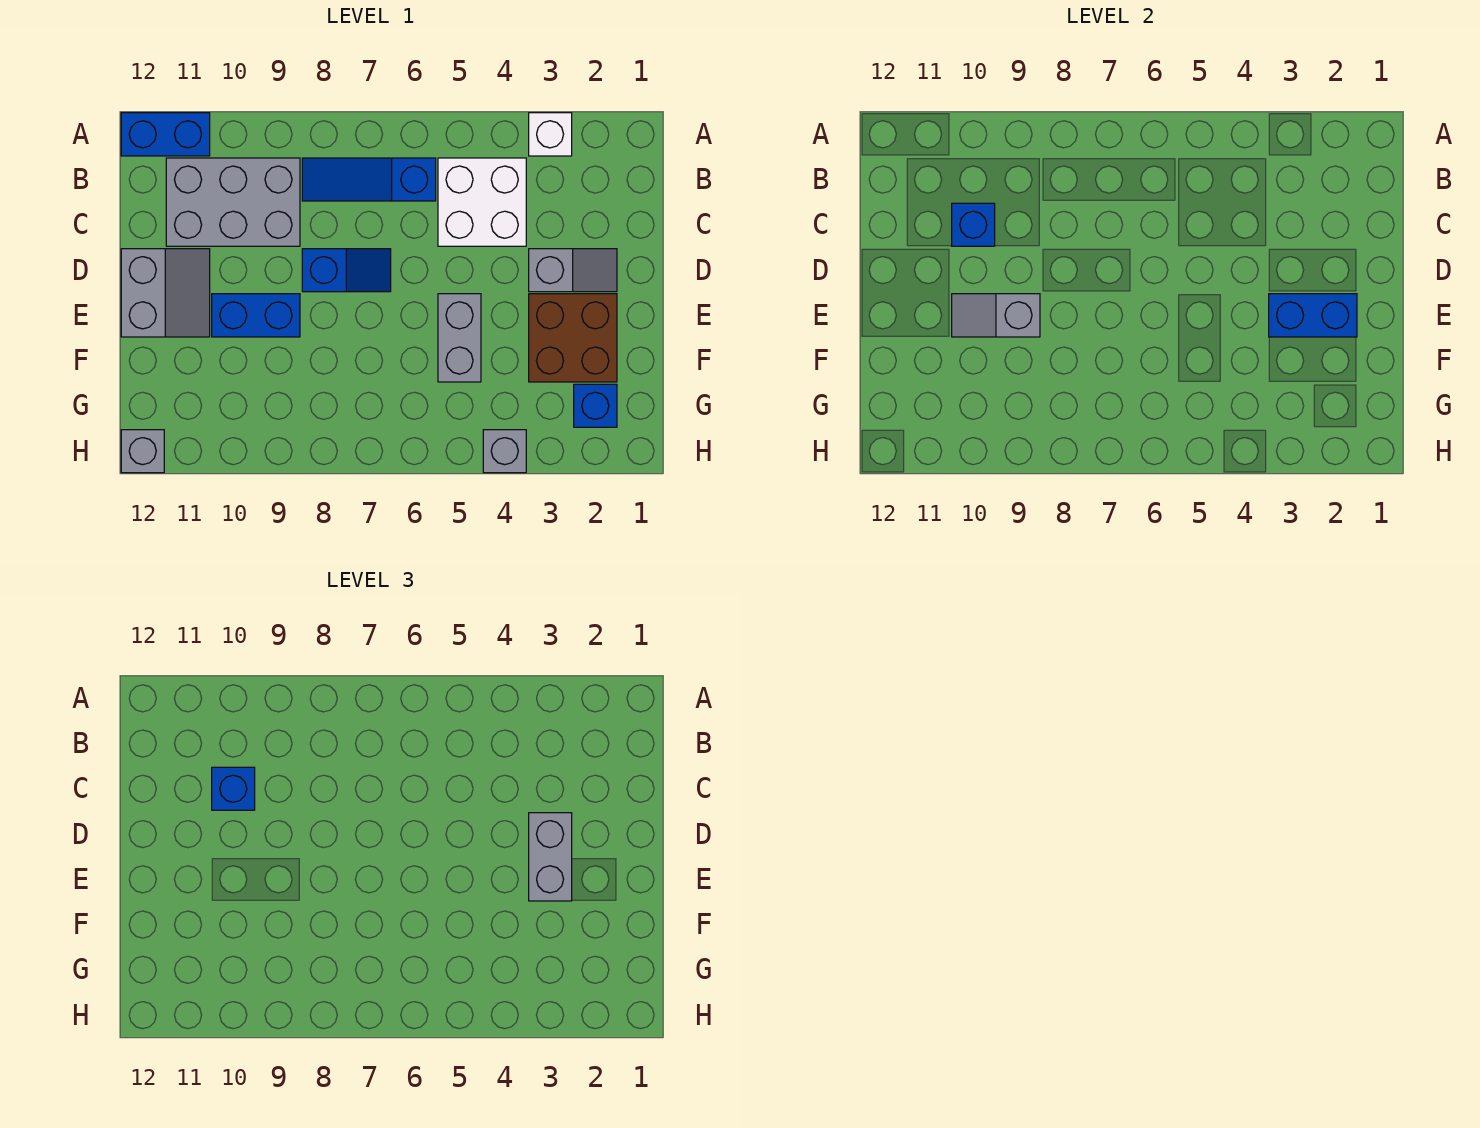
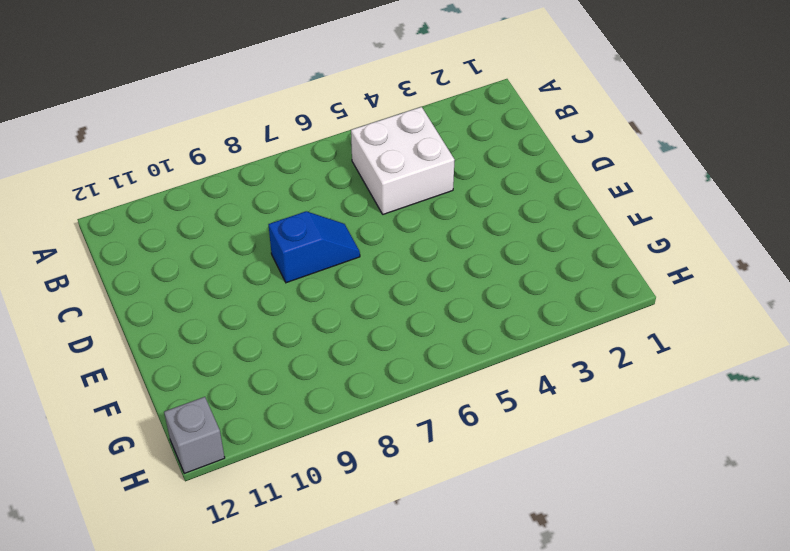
none -> white 1x1 brick [529,113,572,156]
none -> blue 1x2 brick [121,113,210,156]
none -> blue 1x3 slope [302,158,436,201]

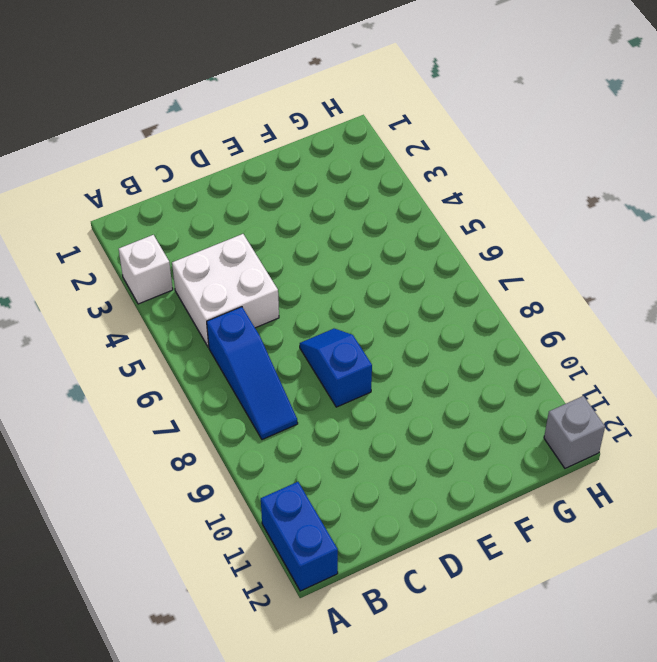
none -> grey 2x3 brick [166,158,300,246]
none -> grey 1x2 slope [529,249,617,292]
none -> grey 2x2 slope [121,249,210,337]

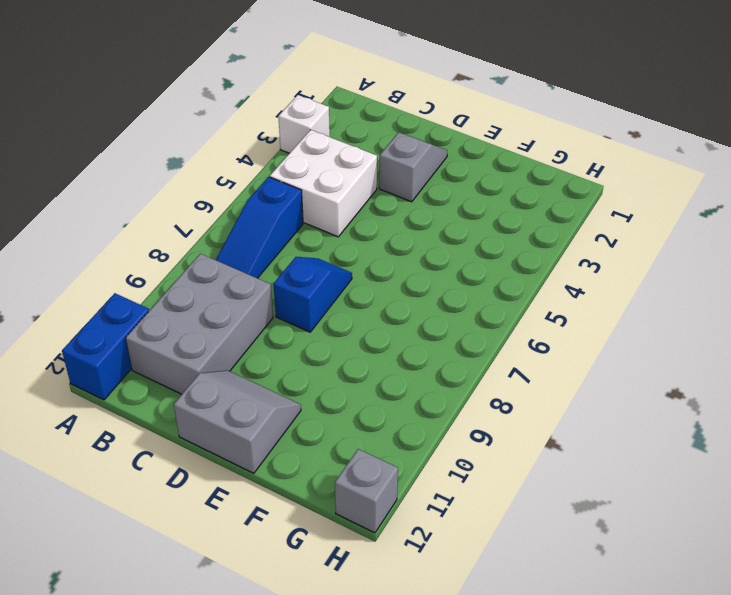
none -> brown 2x2 brick [529,294,617,382]
none -> grey 1x2 brick [438,294,481,382]
none -> blue 1x2 brick [212,294,300,337]

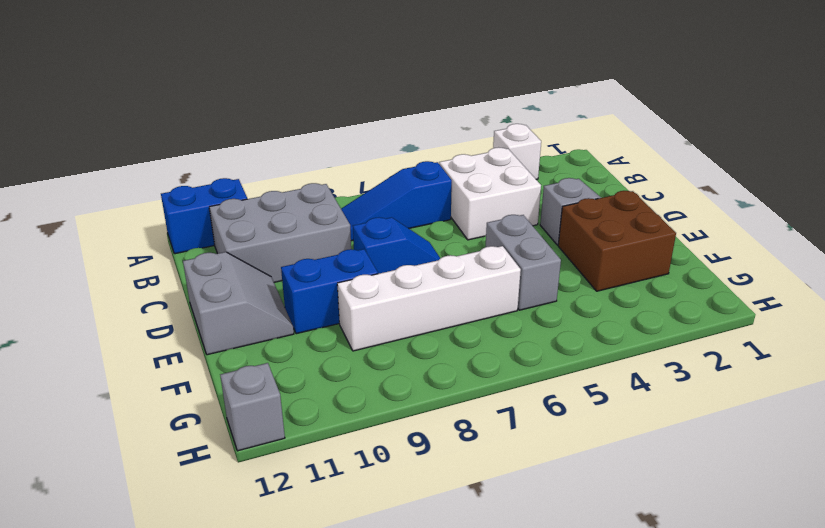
white 1x4 brick [337,246,521,351] -> none
none -> blue 1x1 brick [574,384,617,427]
none -> grey 1x1 brick [483,430,526,473]
none -> blue 1x1 brick [952,203,995,246]

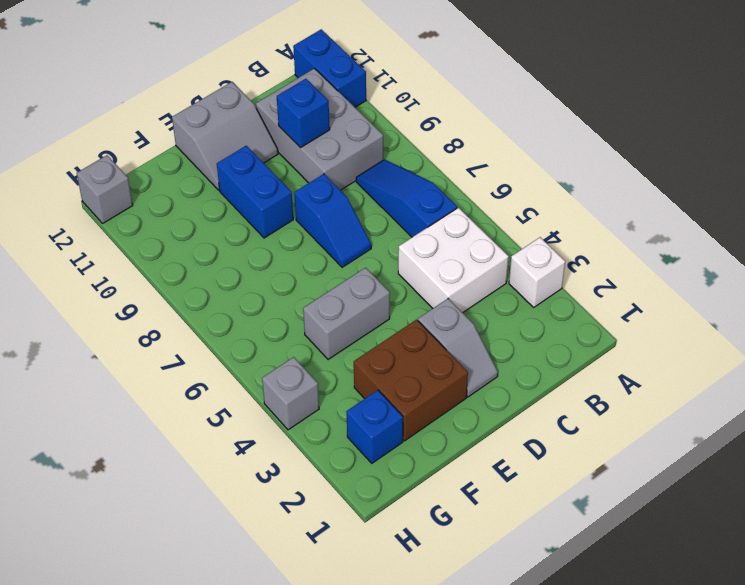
none -> blue 1x2 brick [1269,294,1357,337]
none -> grey 1x2 slope [952,294,1040,337]
none -> blue 1x1 brick [212,767,255,810]

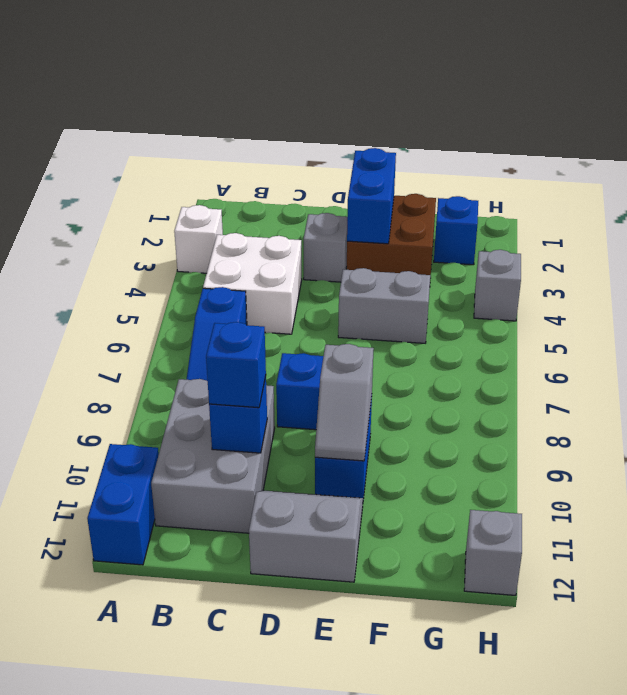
none -> grey 1x2 brick [529,813,572,901]

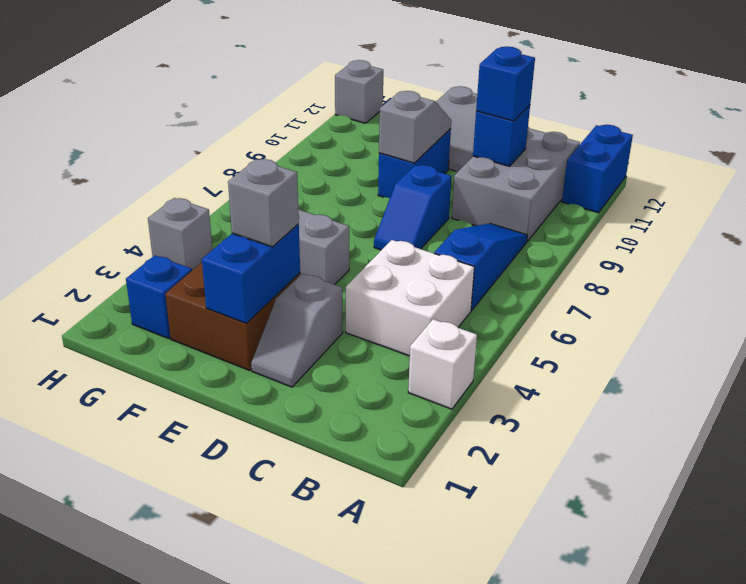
grey 1x1 brick [228,159,299,247] -> grey 1x2 brick [529,813,572,901]

